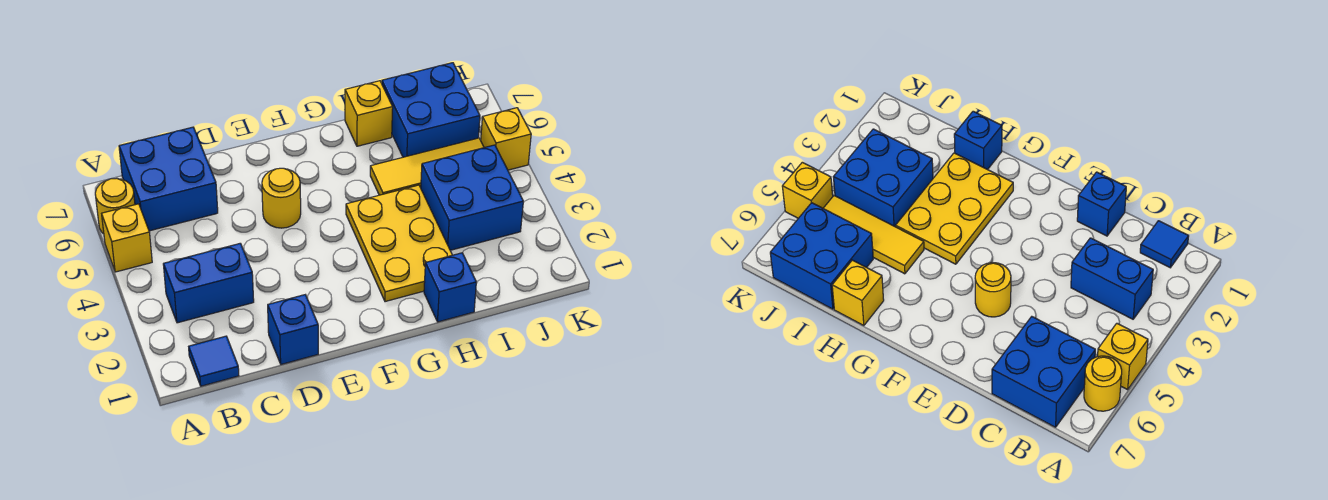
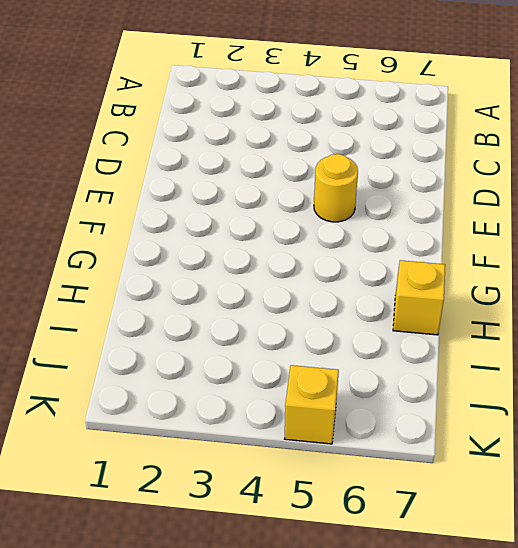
none -> yellow 1x1 brick [102,204,152,272]
none -> yellow 1x1 round brick [95,178,135,234]
none -> blue 1x1 tile [189,336,239,386]

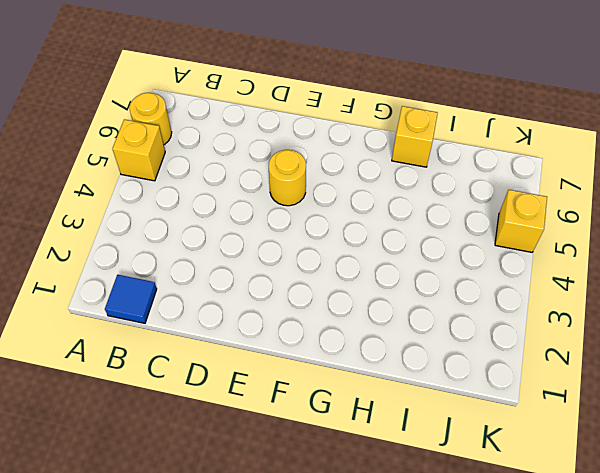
none -> blue 1x2 brick [163,243,254,323]
none -> blue 2x2 brick [119,127,218,231]
none -> blue 1x1 brick [268,295,318,364]

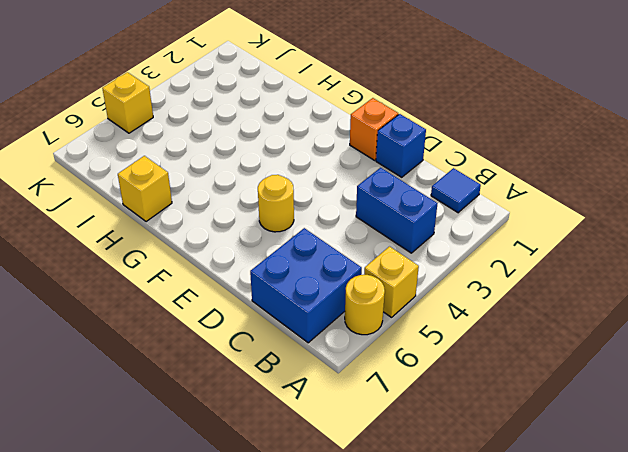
orange 1x1 brick [350,98,398,160] -> none
none -> yellow 2x3 plate [346,185,452,302]
none -> blue 1x1 brick [424,253,476,322]
none -> yellow 1x3 tile [370,138,484,195]

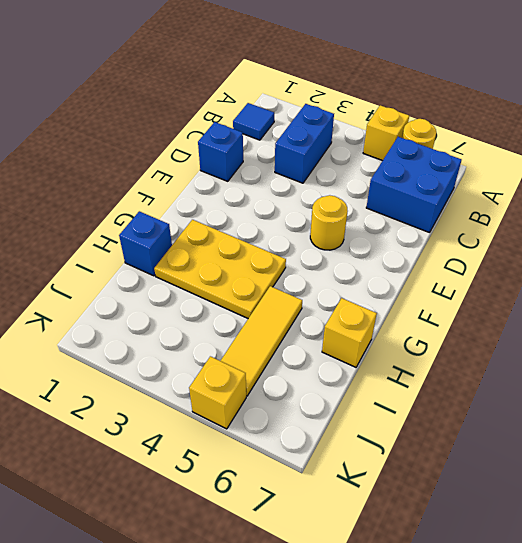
none -> blue 2x2 brick [421,145,523,250]
none -> blue 2x2 brick [382,63,480,157]

